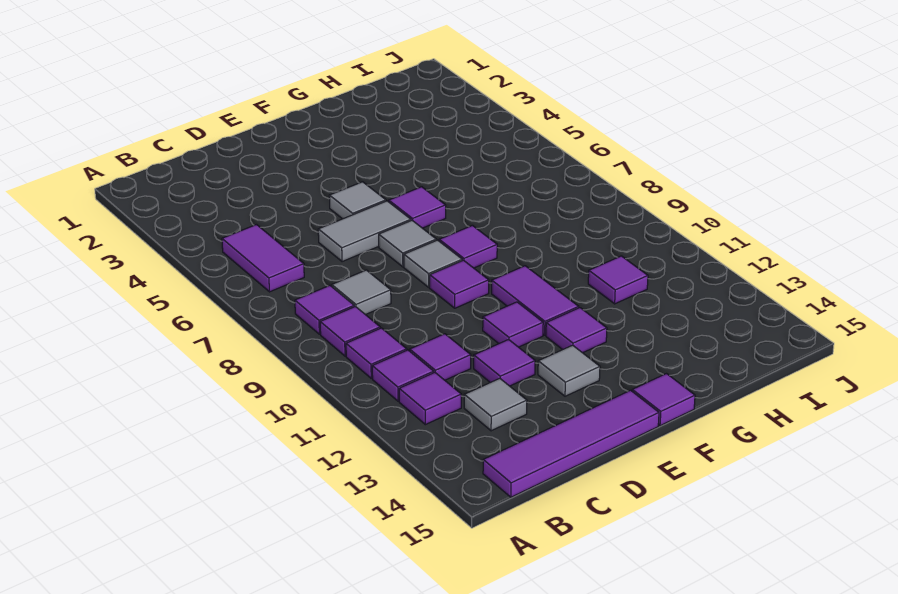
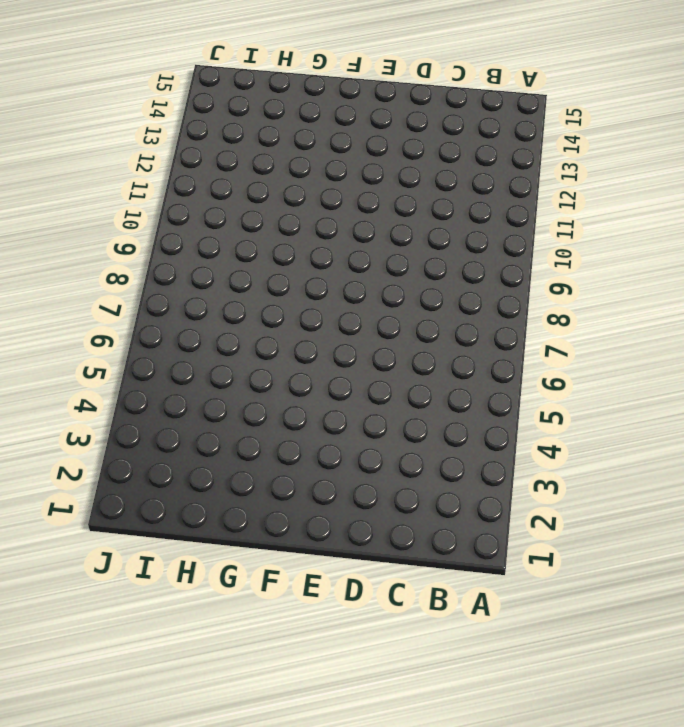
none -> purple 1x2 tile [222,225,304,292]
none -> purple 1x1 tile [295,285,354,334]
none -> purple 1x1 tile [320,307,380,356]

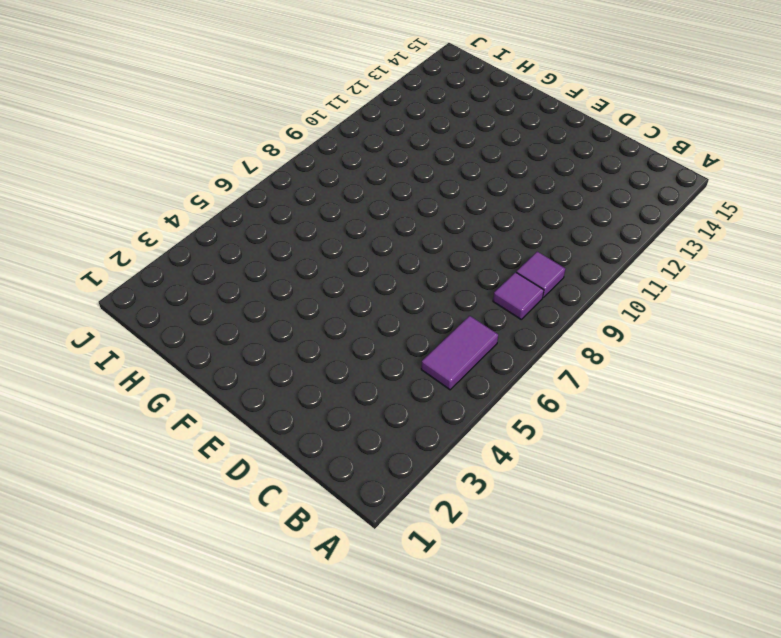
none -> purple 1x1 tile [346,328,407,378]
none -> purple 1x1 tile [372,350,434,401]
none -> purple 1x1 tile [399,373,461,425]

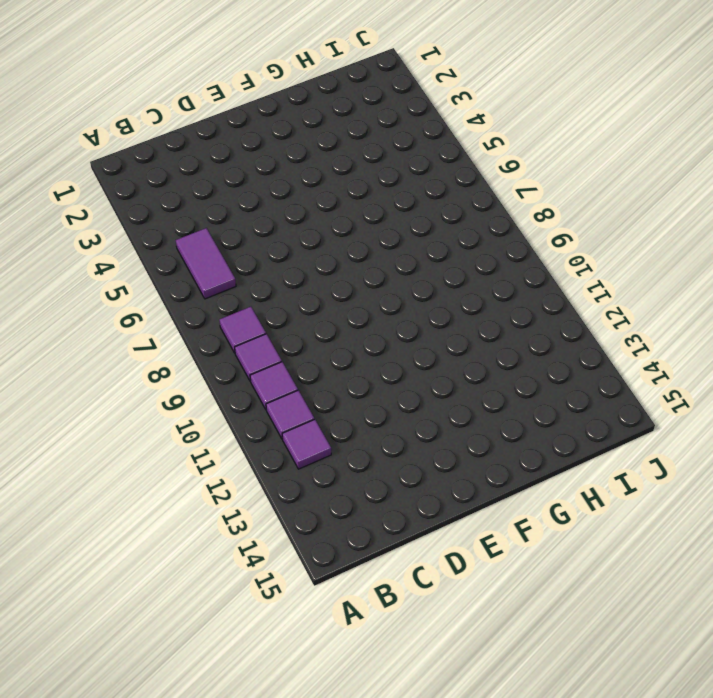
none -> purple 1x4 tile [483,390,659,497]
none -> grey 1x1 tile [332,270,391,315]
none -> purple 1x1 tile [410,334,471,380]

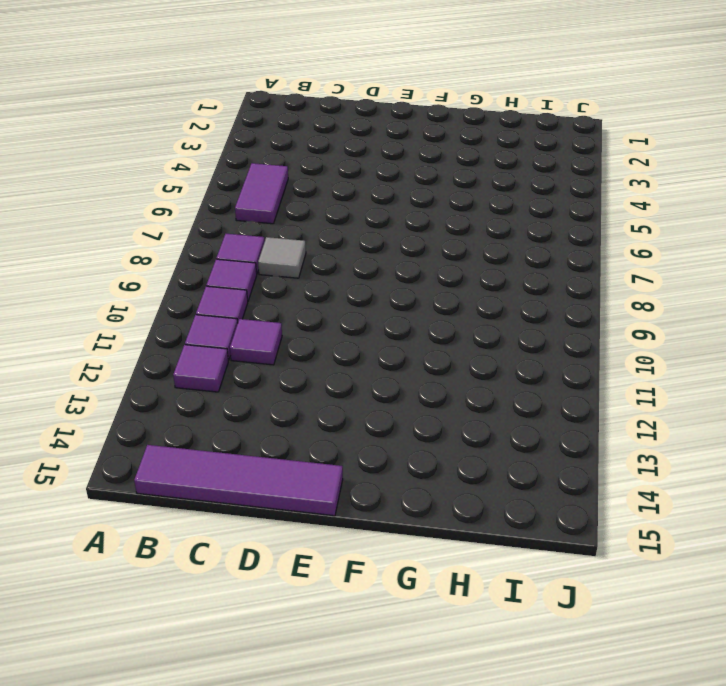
none -> grey 1x1 tile [464,378,527,431]
none -> grey 1x2 tile [318,201,411,262]
none -> purple 1x1 tile [474,340,535,386]

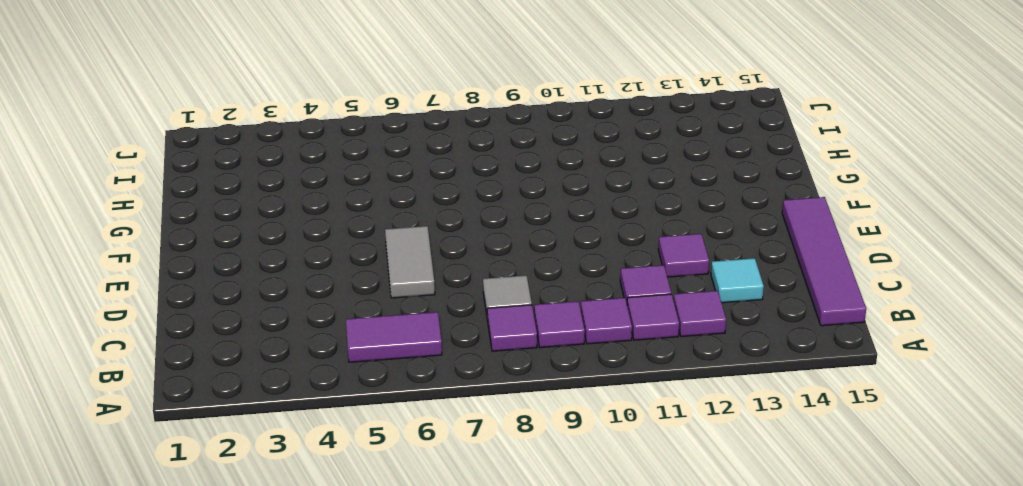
cyan 1x1 tile [711,258,764,303] -> grey 1x1 tile [464,378,527,431]
none -> grey 1x1 tile [329,182,386,219]
none -> grey 1x1 tile [379,220,436,267]
none -> grey 1x1 tile [404,240,462,287]

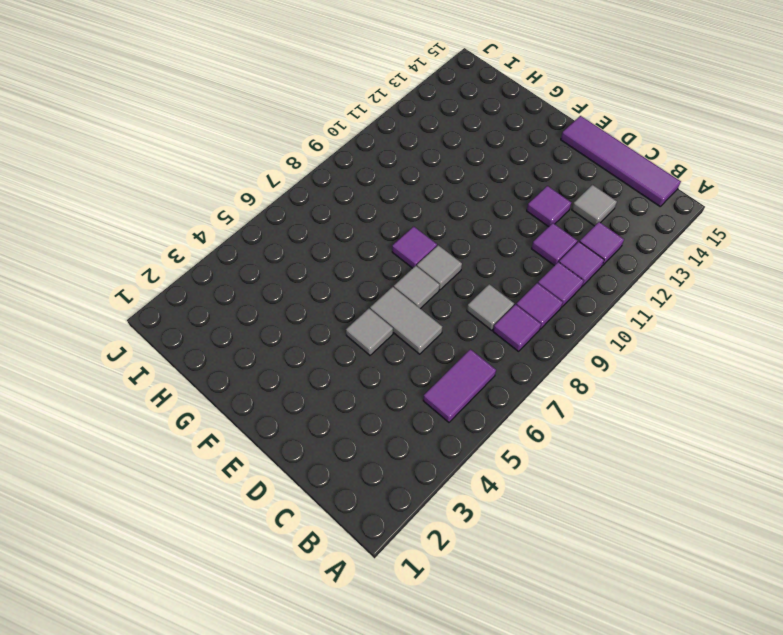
none -> purple 1x1 tile [430,260,489,308]
none -> purple 1x1 tile [483,302,543,347]
none -> grey 1x1 tile [538,345,600,396]

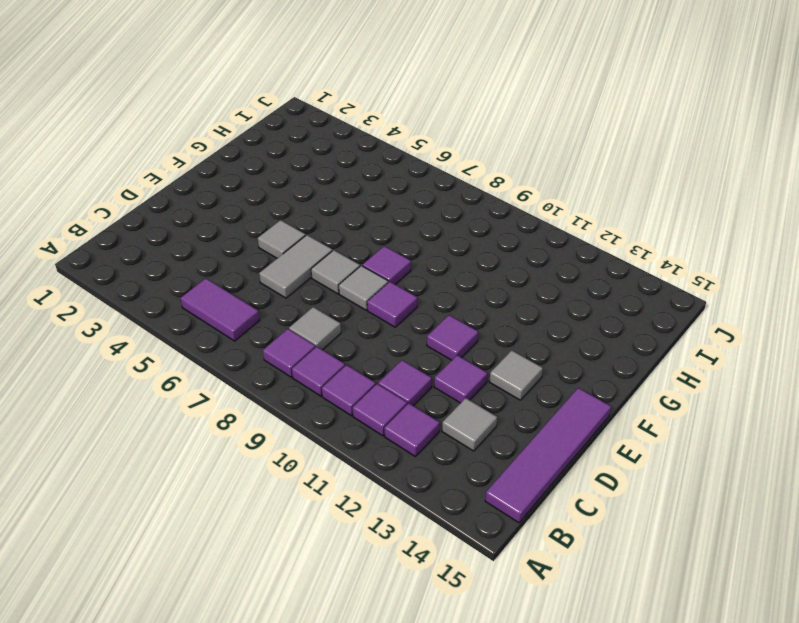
none -> purple 1x1 tile [389,187,446,228]
none -> purple 1x2 tile [492,266,579,335]
none -> purple 1x1 tile [546,308,607,353]

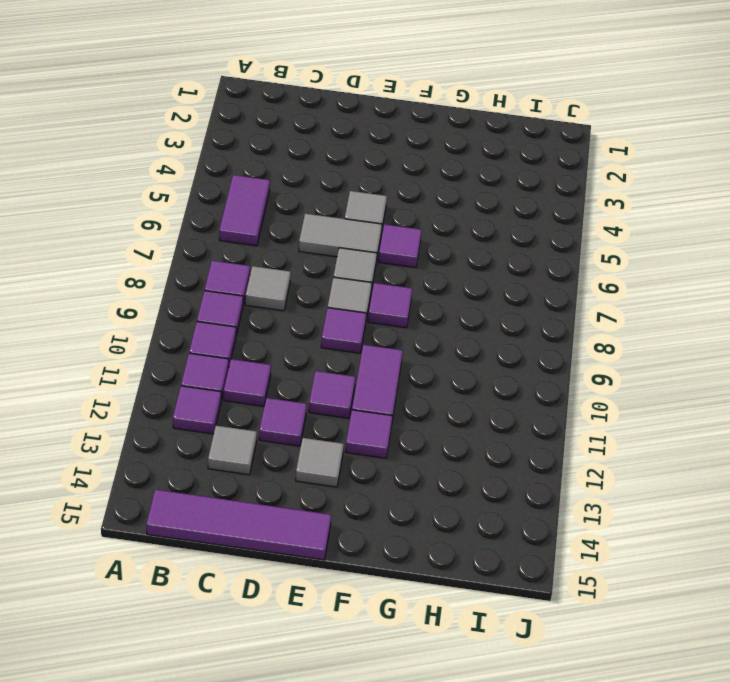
none -> purple 1x1 tile [632,374,695,426]
none -> purple 1x1 tile [588,256,648,304]

